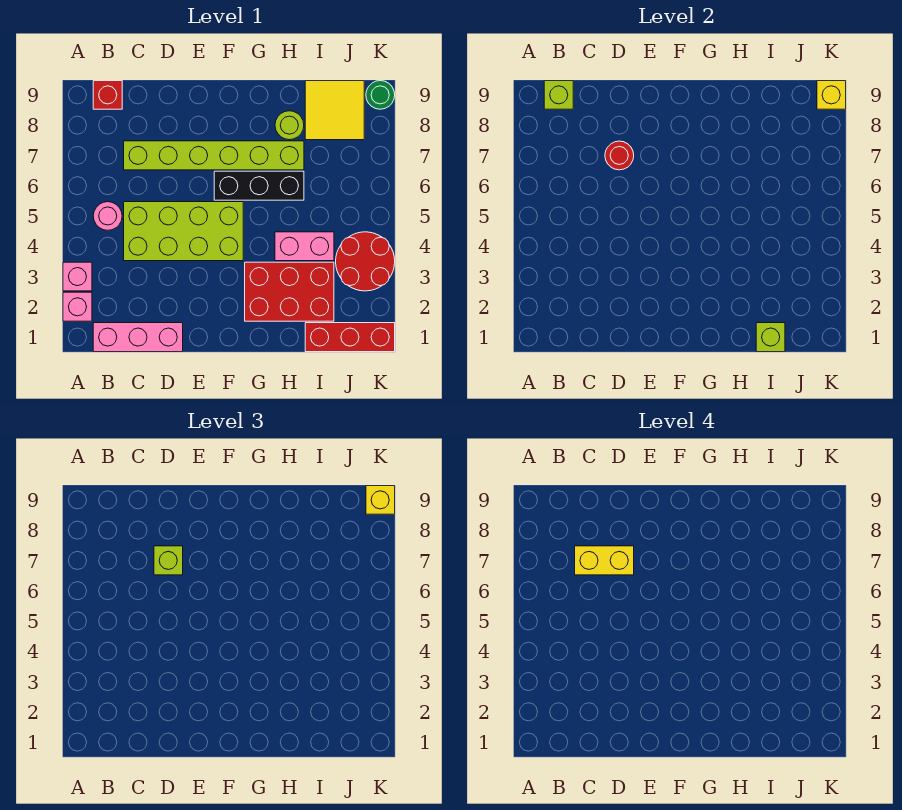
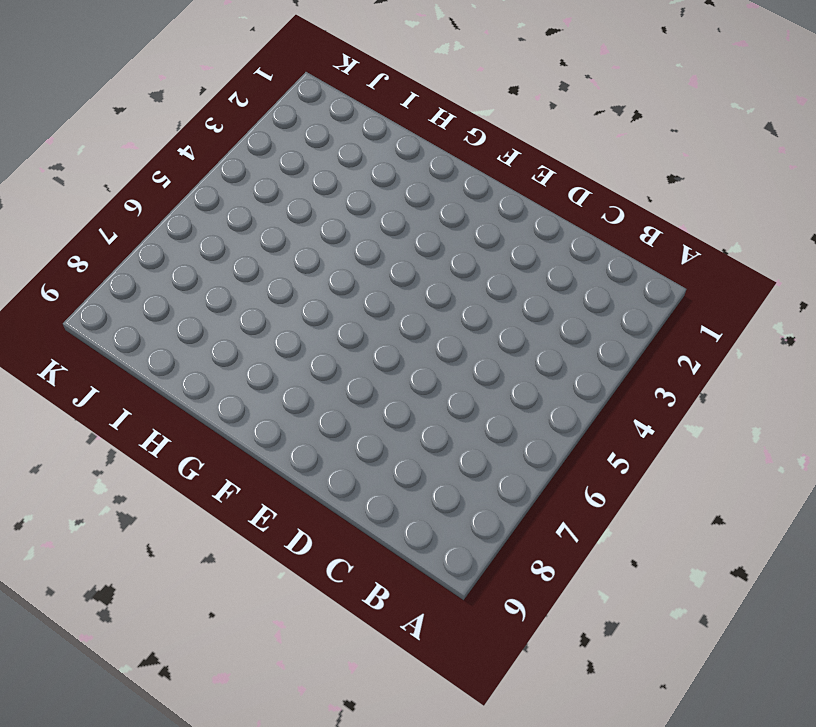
none -> pink 1x1 brick [63,292,92,321]
none -> pink 1x1 brick [63,262,92,291]
none -> pink 1x3 brick [93,323,183,352]

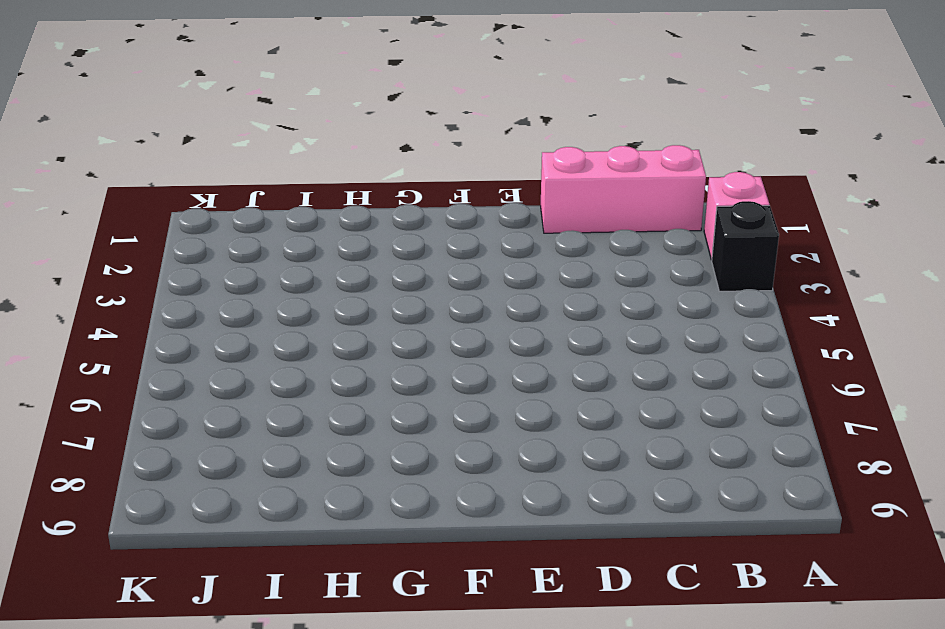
black 1x1 brick [712,201,779,291] -> pink 1x1 brick [63,262,92,291]
none -> pink 1x1 round brick [93,202,122,230]
none -> red 1x1 brick [93,81,122,109]
none -> lime 2x4 brick [124,202,243,261]

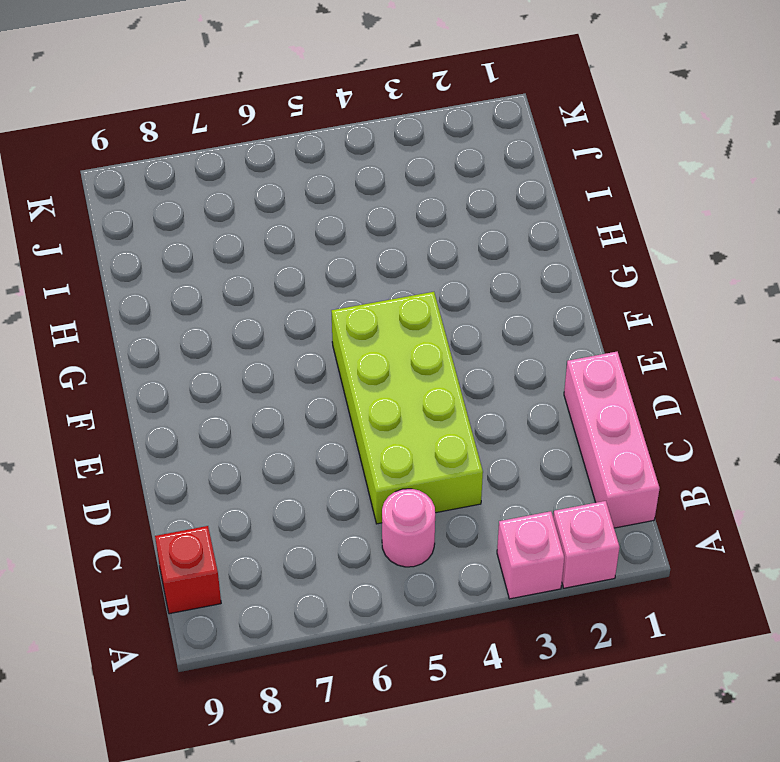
none -> lime 1x6 brick [124,141,304,170]
none -> black 1x3 brick [214,171,304,200]
none -> red 2x3 brick [245,262,334,321]

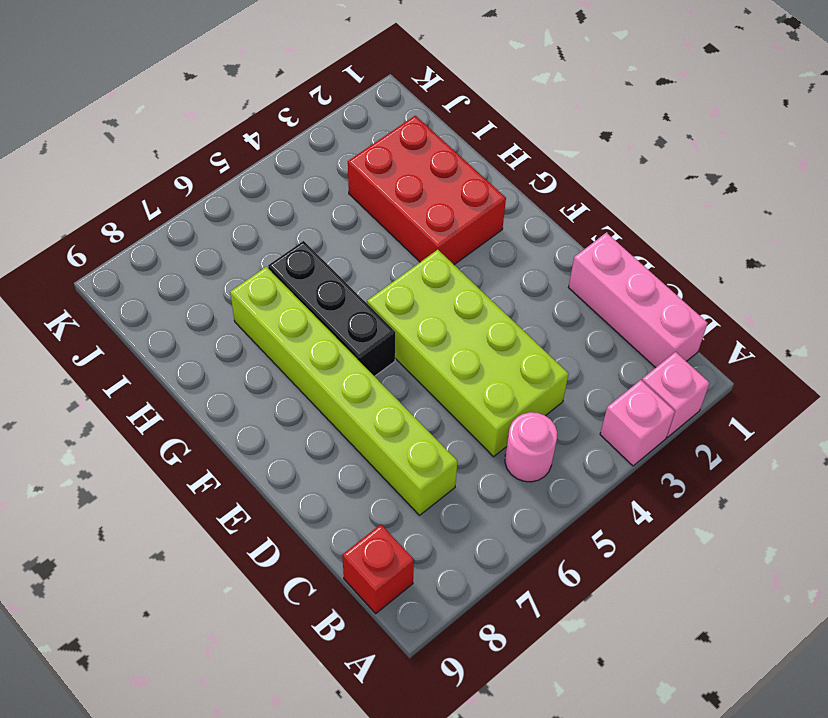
none -> pink 1x2 brick [275,232,334,261]
none -> lime 1x1 round brick [275,111,304,140]
none -> red 1x3 brick [305,323,395,352]

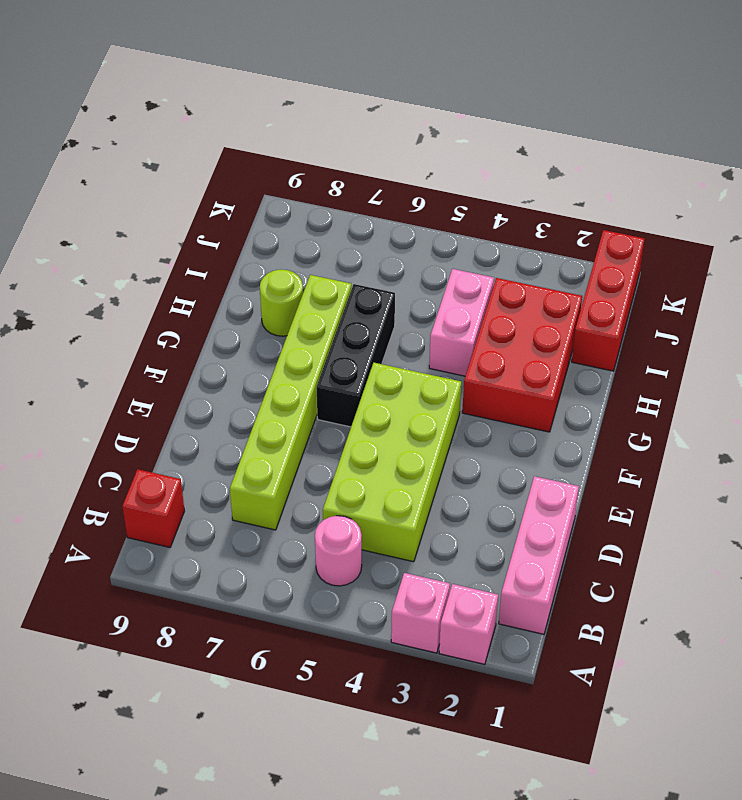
none -> yellow 2x2 tile [305,81,364,140]
none -> red 2x2 round brick [336,232,395,291]
none -> green 1x1 round brick [366,81,395,109]

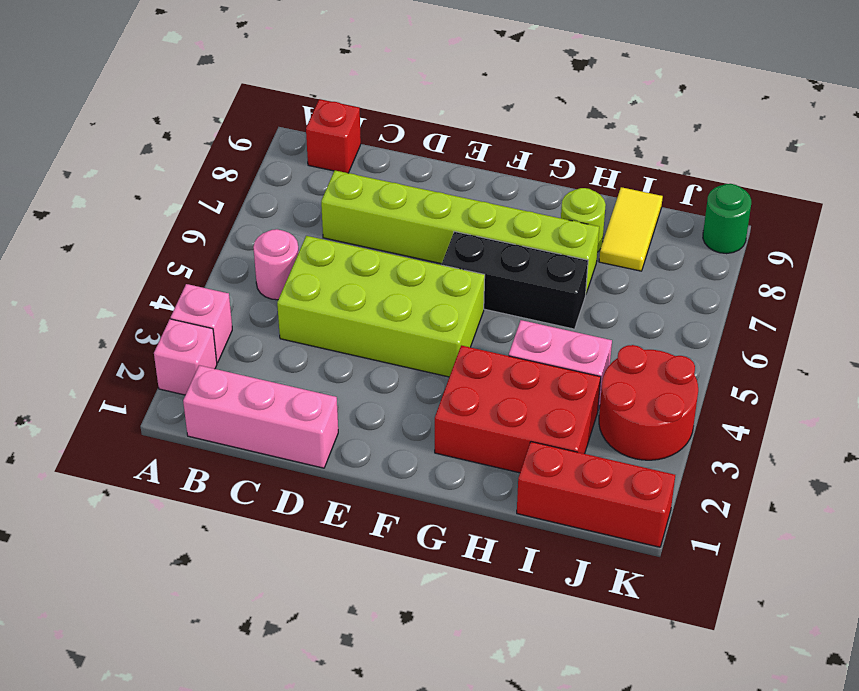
yellow 1x2 tile [599,187,663,271] -> yellow 2x2 tile [305,81,364,140]
none -> lime 1x1 brick [544,81,573,109]
none -> red 1x1 round brick [605,141,634,170]
none -> lime 1x1 brick [756,323,785,352]

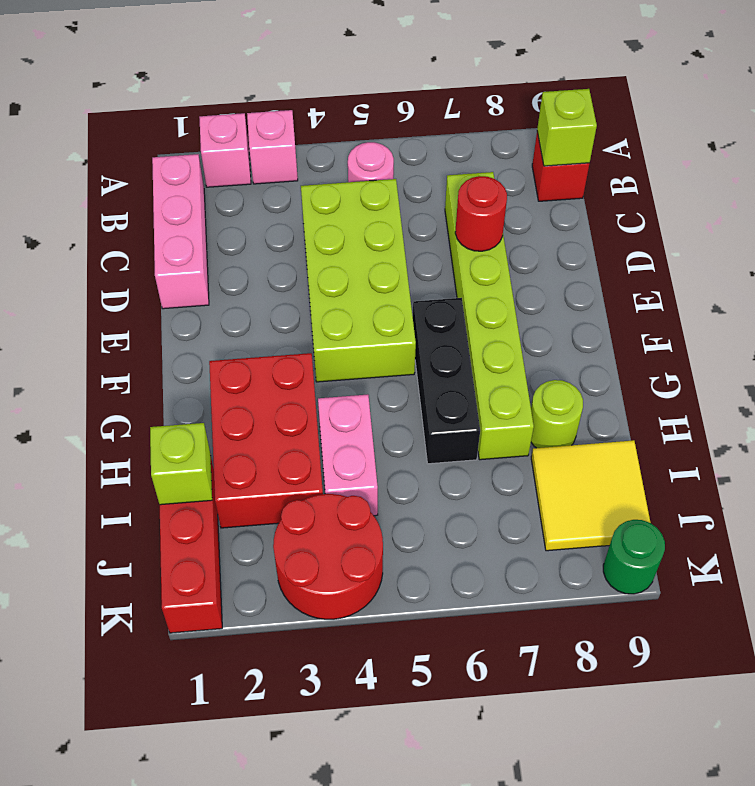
none -> yellow 1x1 brick [817,81,846,109]
none -> lime 1x1 brick [154,546,183,575]
none -> yellow 1x1 brick [366,486,395,514]

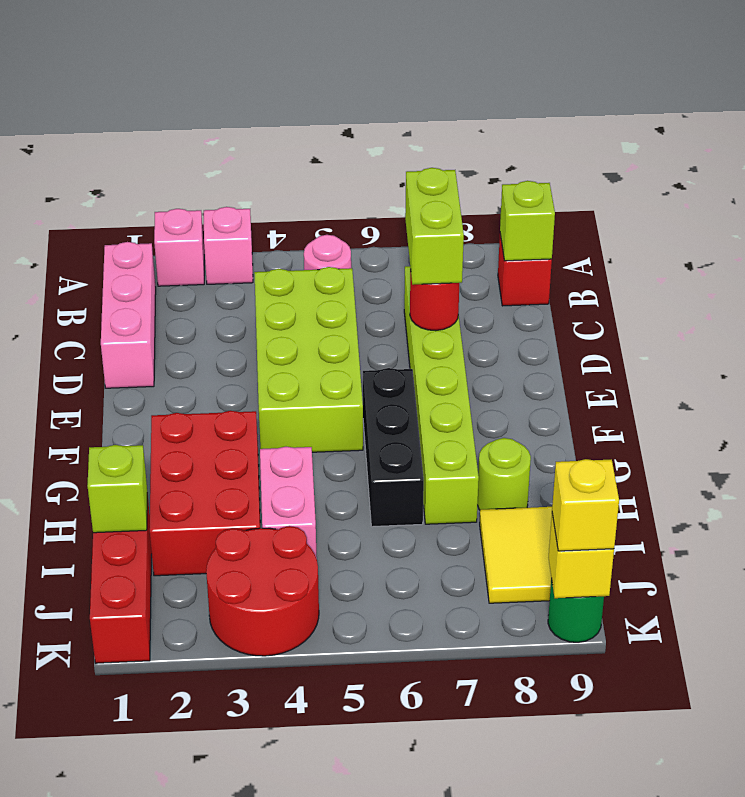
lime 1x2 brick [405,168,464,285] -> lime 1x1 brick [154,546,183,575]
none -> yellow 1x2 brick [575,546,634,575]

